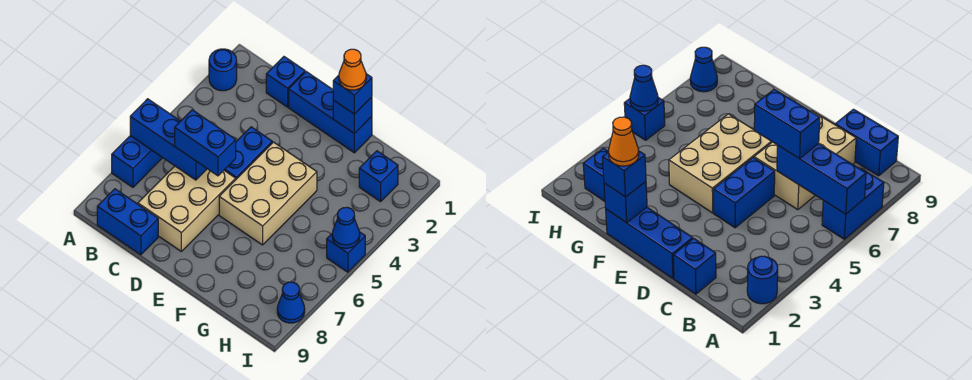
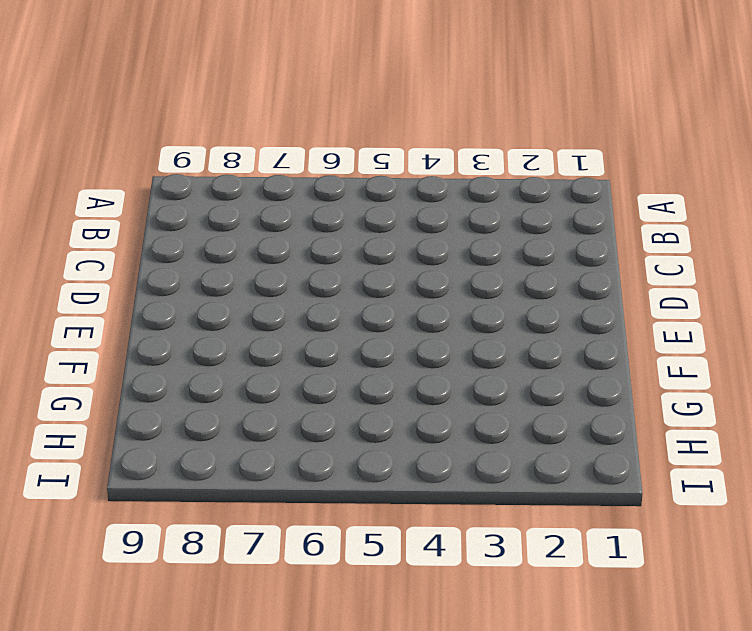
none -> blue 1x1 round brick [209,49,237,91]
none -> blue 1x2 brick [112,136,162,187]
none -> blue 1x2 brick [97,189,158,255]

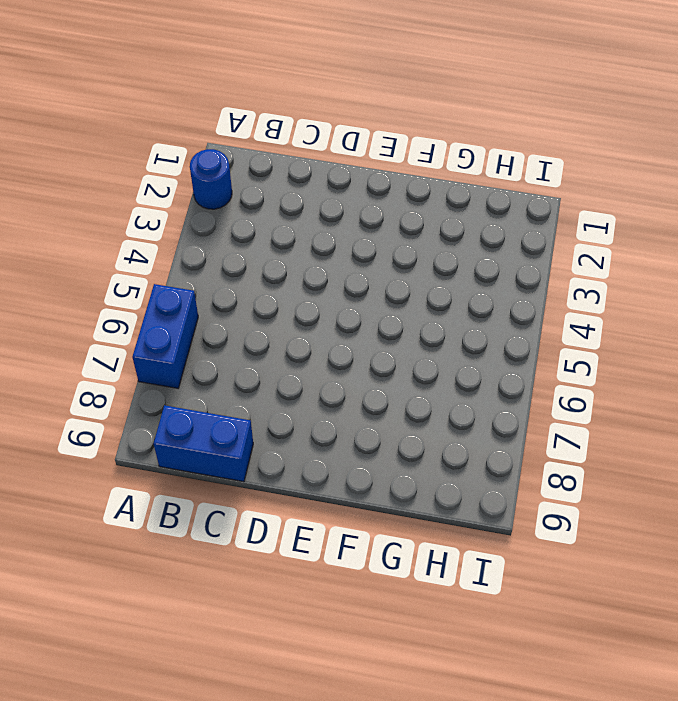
none -> blue 1x1 brick [266,57,305,107]
none -> tan 2x3 brick [138,166,236,251]
none -> blue 1x3 brick [289,72,372,153]

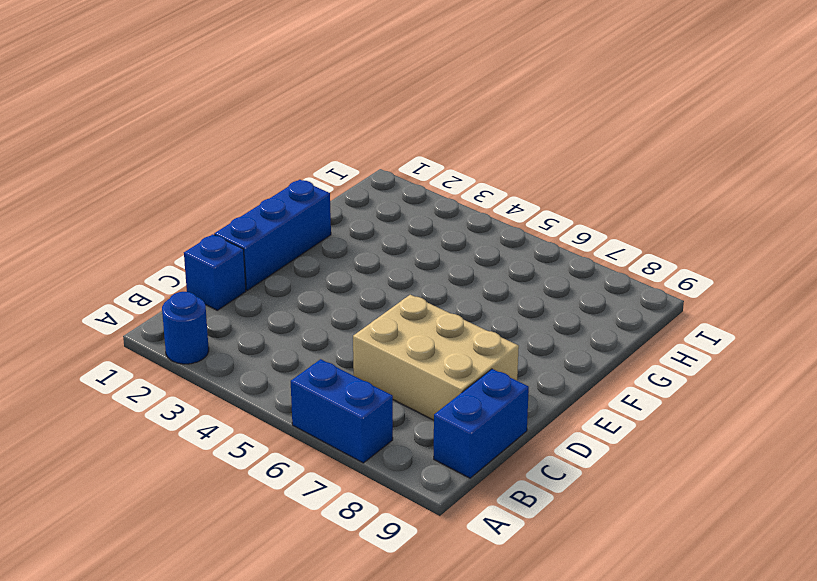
none -> blue 1x2 brick [224,127,272,179]
none -> tan 2x3 brick [219,142,317,245]
none -> blue 1x1 brick [359,151,398,202]

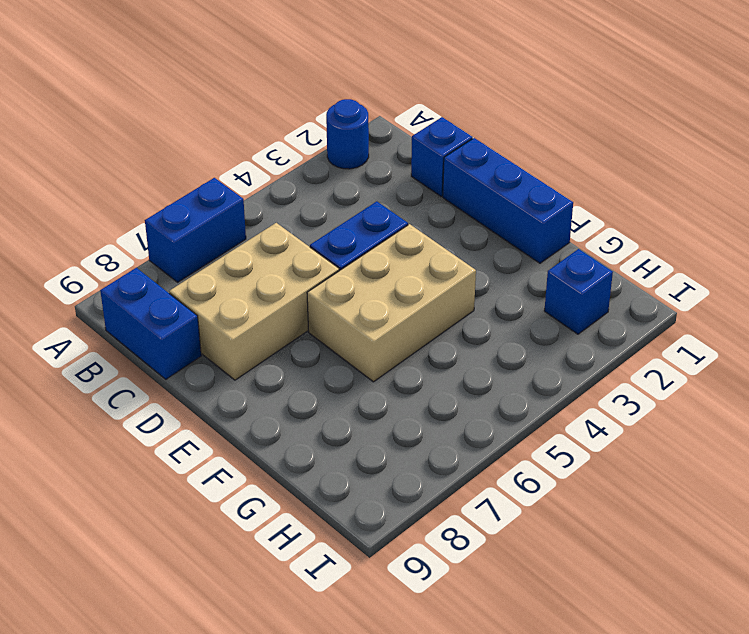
none -> blue 1x1 brick [327,232,365,272]
none -> blue 1x1 cone [277,282,305,323]
none -> blue 1x3 brick [130,99,207,180]

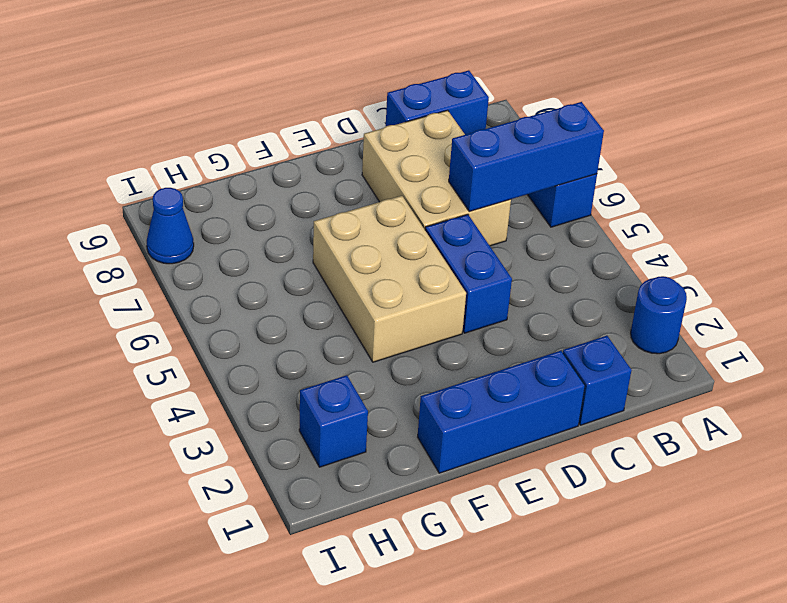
none -> blue 1x1 brick [327,232,365,272]
none -> blue 1x1 brick [333,97,372,134]
none -> blue 1x1 cone [332,207,360,248]

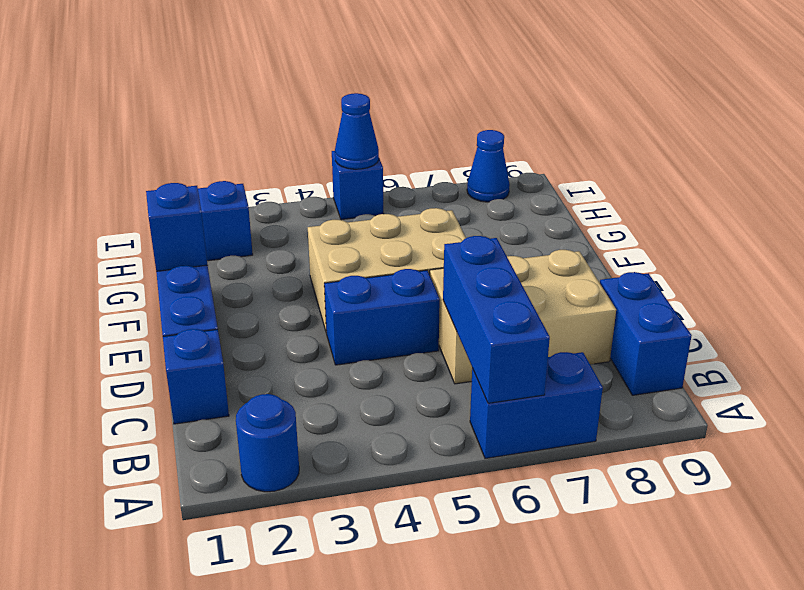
none -> blue 1x2 brick [175,110,236,176]
none -> blue 1x1 brick [333,74,372,114]
none -> orange 1x1 cone [339,49,366,90]

